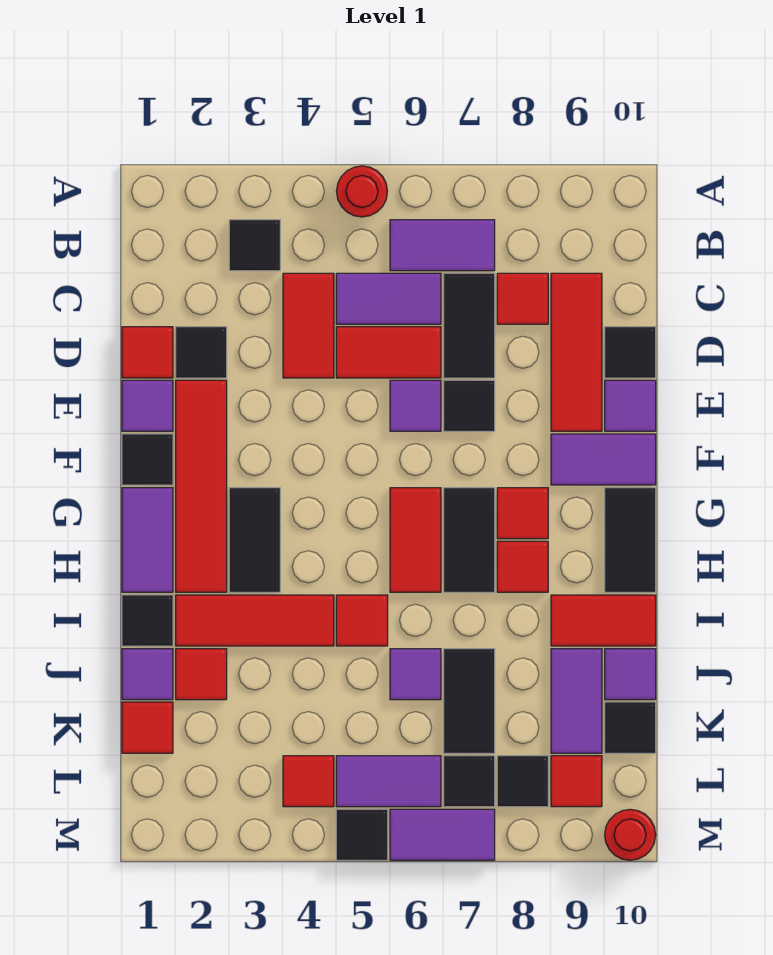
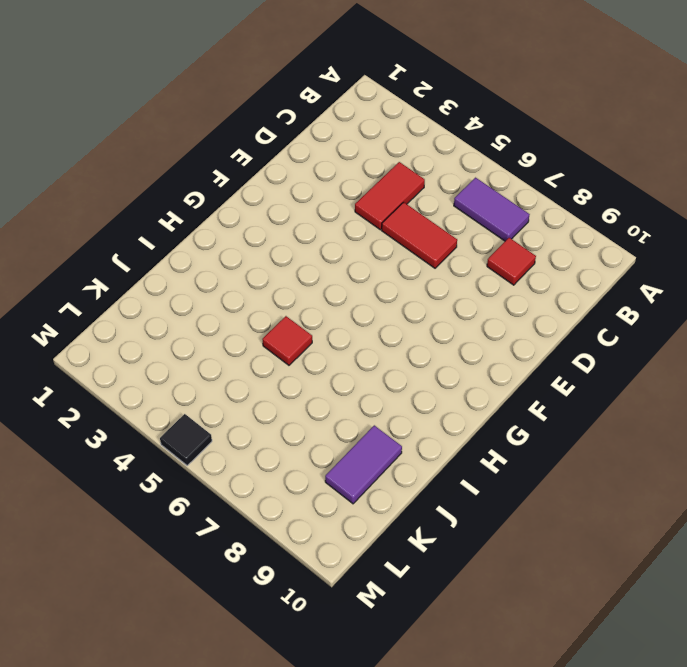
none -> red 1x1 round brick [337,166,387,217]
none -> black 1x1 tile [229,220,280,271]
none -> purple 1x2 tile [336,273,441,324]
none -> black 1x2 tile [444,273,495,378]

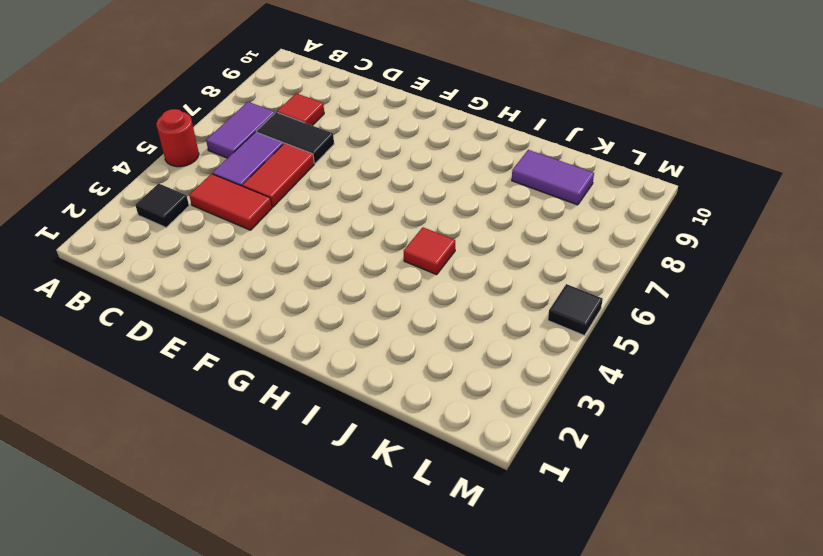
none -> red 1x3 tile [551,273,602,431]
none -> red 1x1 tile [122,327,173,378]
none -> black 1x1 tile [176,327,227,378]
none -> black 1x1 tile [605,327,656,378]

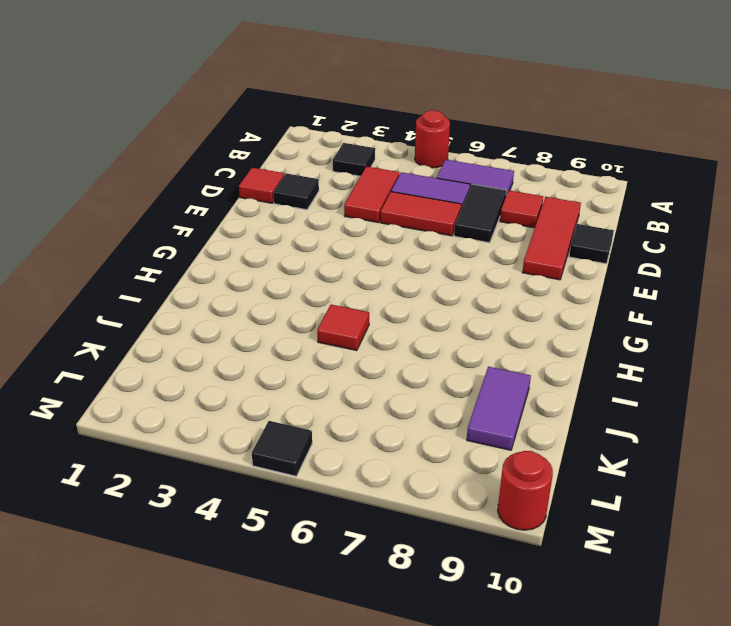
none -> purple 1x1 tile [122,380,173,431]
none -> red 1x4 tile [176,380,227,592]
none -> purple 1x1 tile [390,380,441,431]
none -> black 1x1 tile [444,380,495,431]

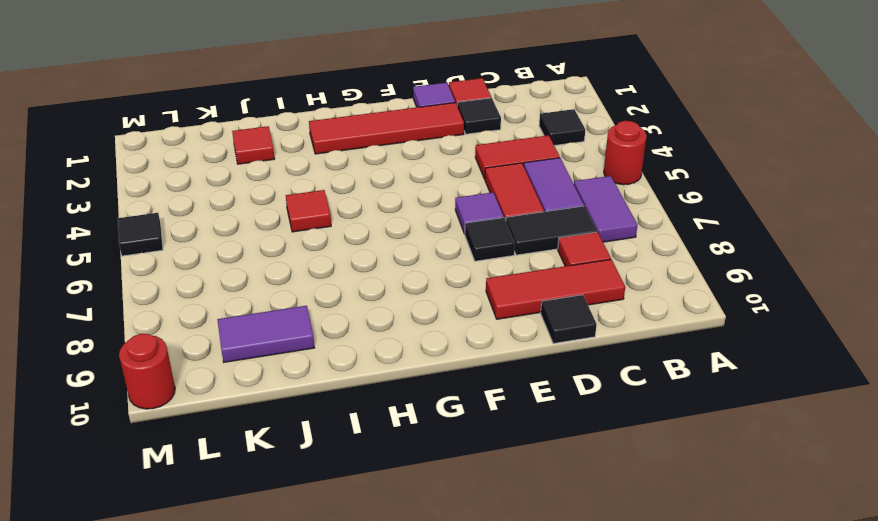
none -> purple 1x1 tile [605,380,656,431]
none -> black 1x1 tile [122,434,173,485]
none -> purple 1x2 tile [551,434,656,485]
none -> purple 1x2 tile [122,488,173,592]

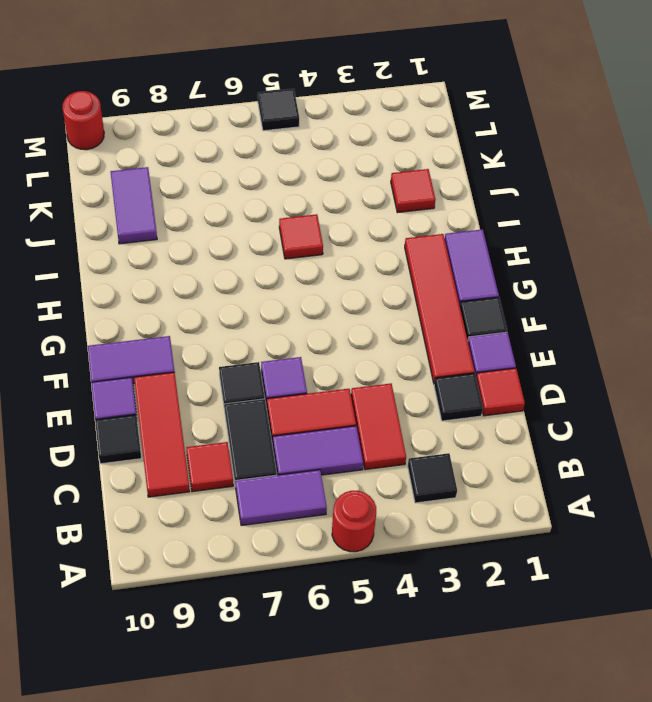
none -> black 1x2 tile [229,488,280,592]
none -> red 1x2 tile [390,488,441,592]
none -> black 1x2 tile [444,488,495,592]
none -> red 1x1 tile [497,488,548,539]

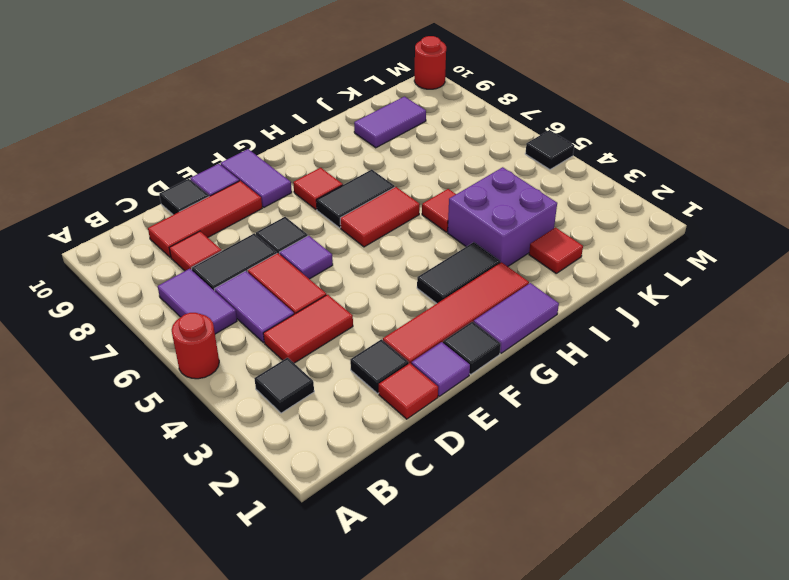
purple 2x2 brick [448,167,557,266] -> red 1x3 tile [176,595,334,646]
none -> black 1x2 tile [605,488,656,592]
none -> red 1x1 tile [497,541,548,592]
none -> black 1x1 tile [122,595,173,646]
none -> red 1x2 tile [551,595,656,646]

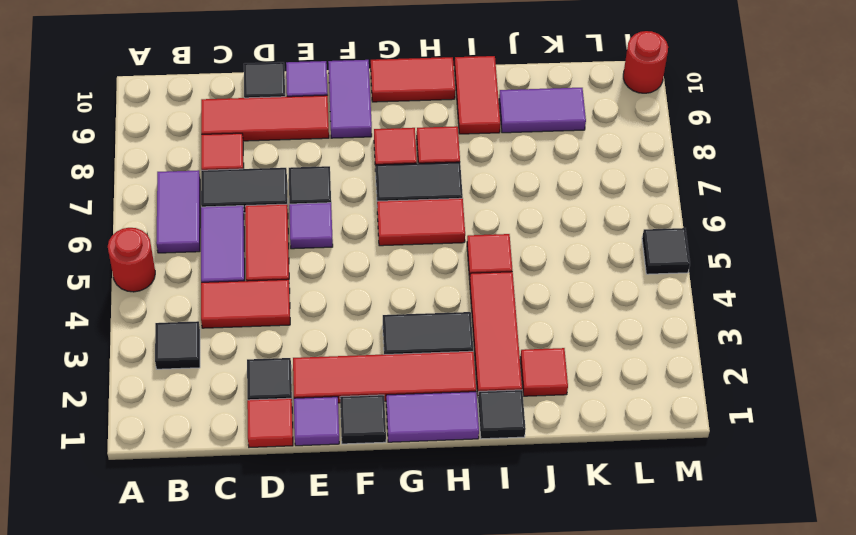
red 1x2 tile [371,57,455,102] -> black 1x2 tile [605,488,656,592]
none -> purple 1x1 tile [122,649,173,700]
none -> purple 1x1 tile [390,649,441,700]
none -> black 1x2 tile [444,649,495,753]
none -> purple 1x1 tile [605,649,656,700]

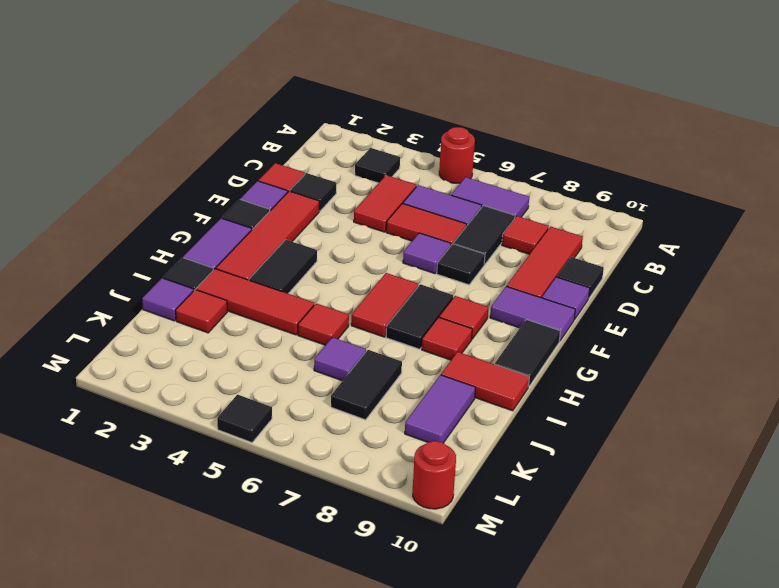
none -> purple 1x1 tile [605,649,656,700]
none -> red 1x1 tile [122,702,173,753]
none -> black 1x1 tile [605,702,656,753]
none -> red 1x1 tile [283,756,334,807]

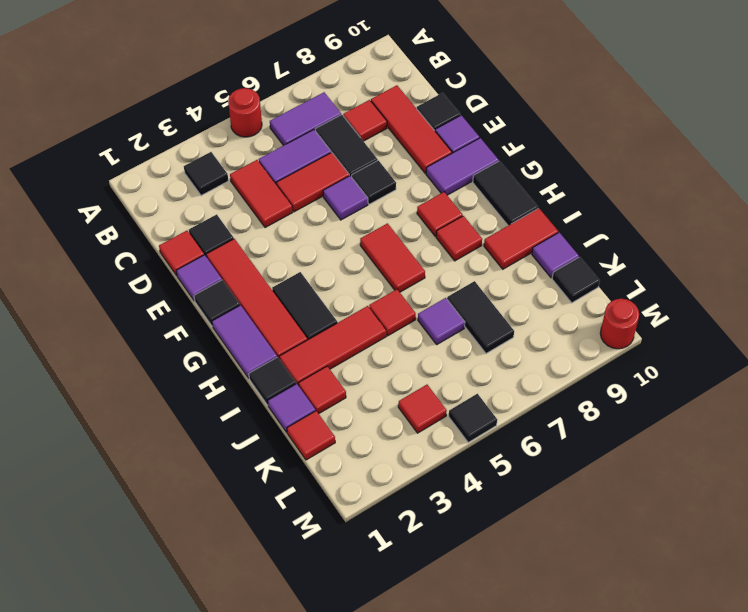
none -> black 1x2 tile [444,488,495,592]
none -> purple 1x2 tile [551,649,602,753]
none -> purple 1x2 tile [336,756,441,807]
none -> black 1x1 tile [444,756,495,807]

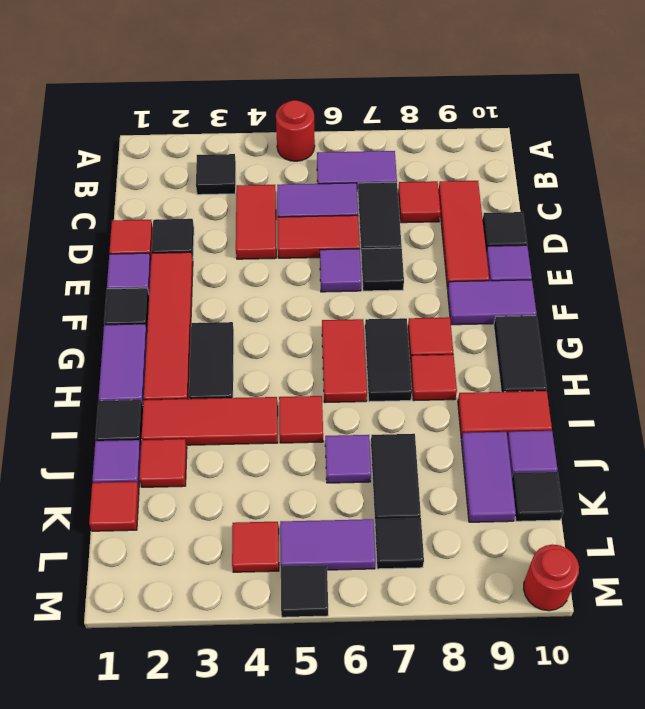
none -> black 1x1 tile [497,756,548,807]
none -> red 1x1 tile [551,756,602,807]
none -> purple 1x2 tile [390,809,495,860]

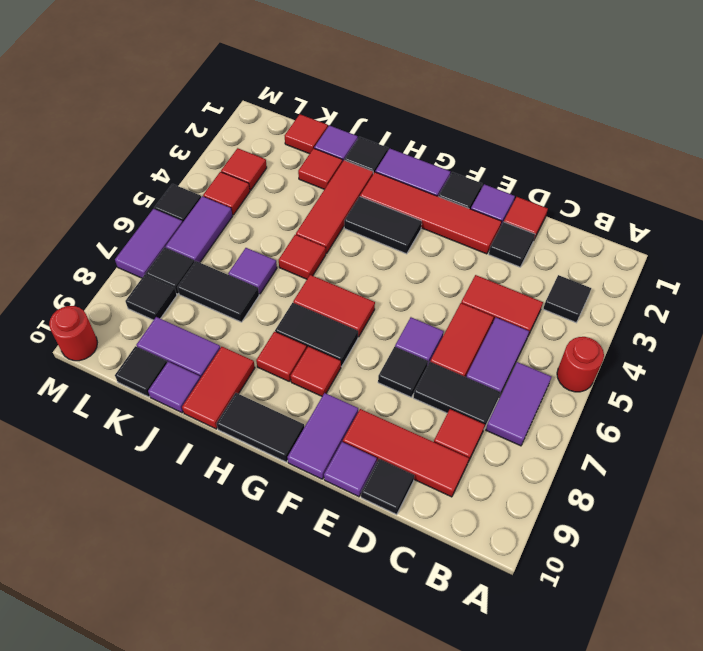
red 1x1 tile [221,148,267,190] -> red 1x1 tile moved to [551,756,602,807]

